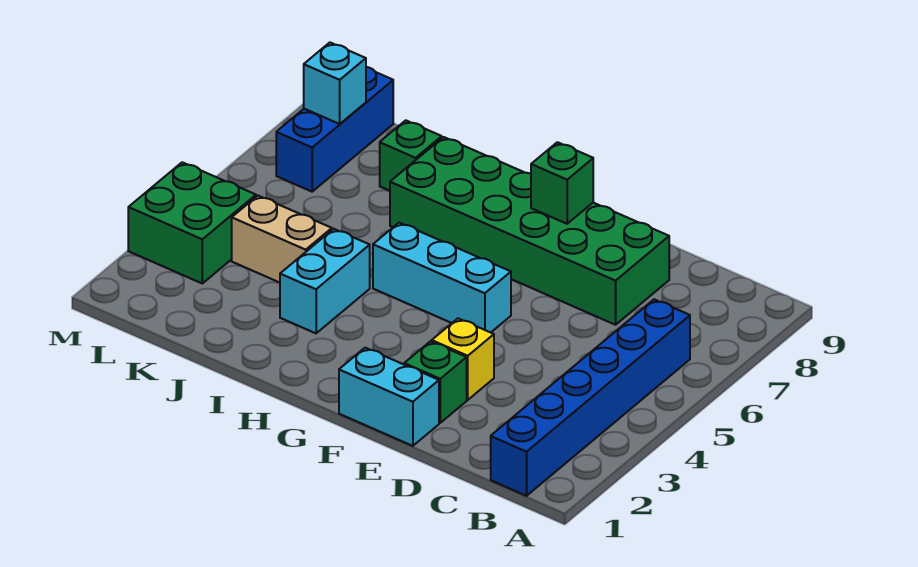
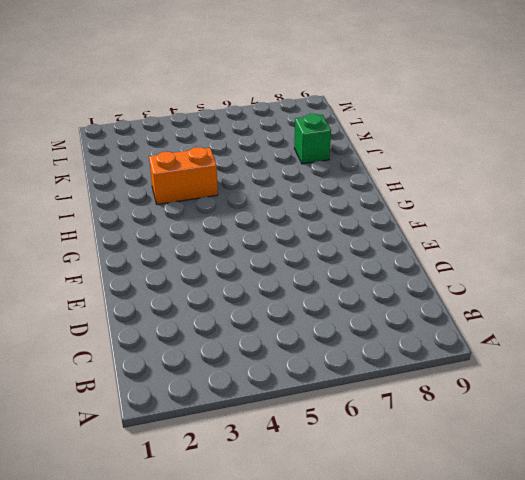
orange 1x2 brick [149,147,218,204] -> cyan 1x2 brick [280,229,370,333]
none -> blue 1x6 brick [491,299,690,496]
none -> green 2x6 brick [390,137,669,325]
none -> cyan 1x2 brick [339,348,439,446]

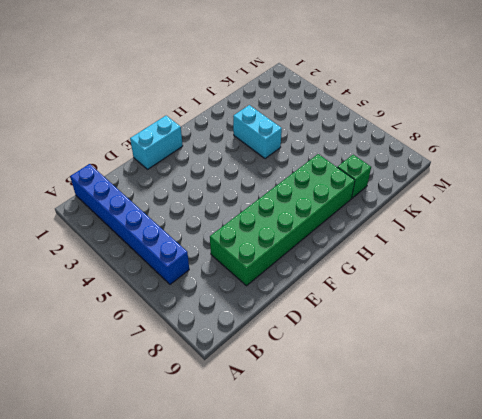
none -> green 1x1 brick [404,341,467,423]
none -> yellow 1x1 brick [432,319,494,400]
none -> cyan 1x3 brick [373,223,511,333]

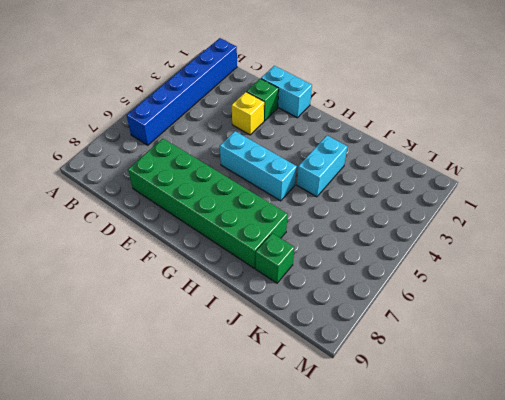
none -> tan 1x2 brick [232,196,332,283]
none -> green 2x2 brick [128,162,256,283]
none -> blue 1x3 brick [276,67,393,192]

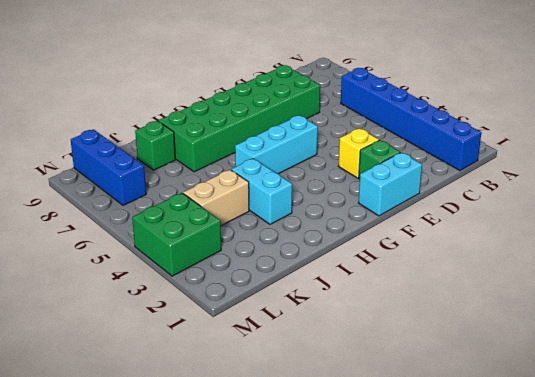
none -> green 1x1 brick [531,142,593,224]
none -> cyan 1x1 brick [304,43,366,124]

